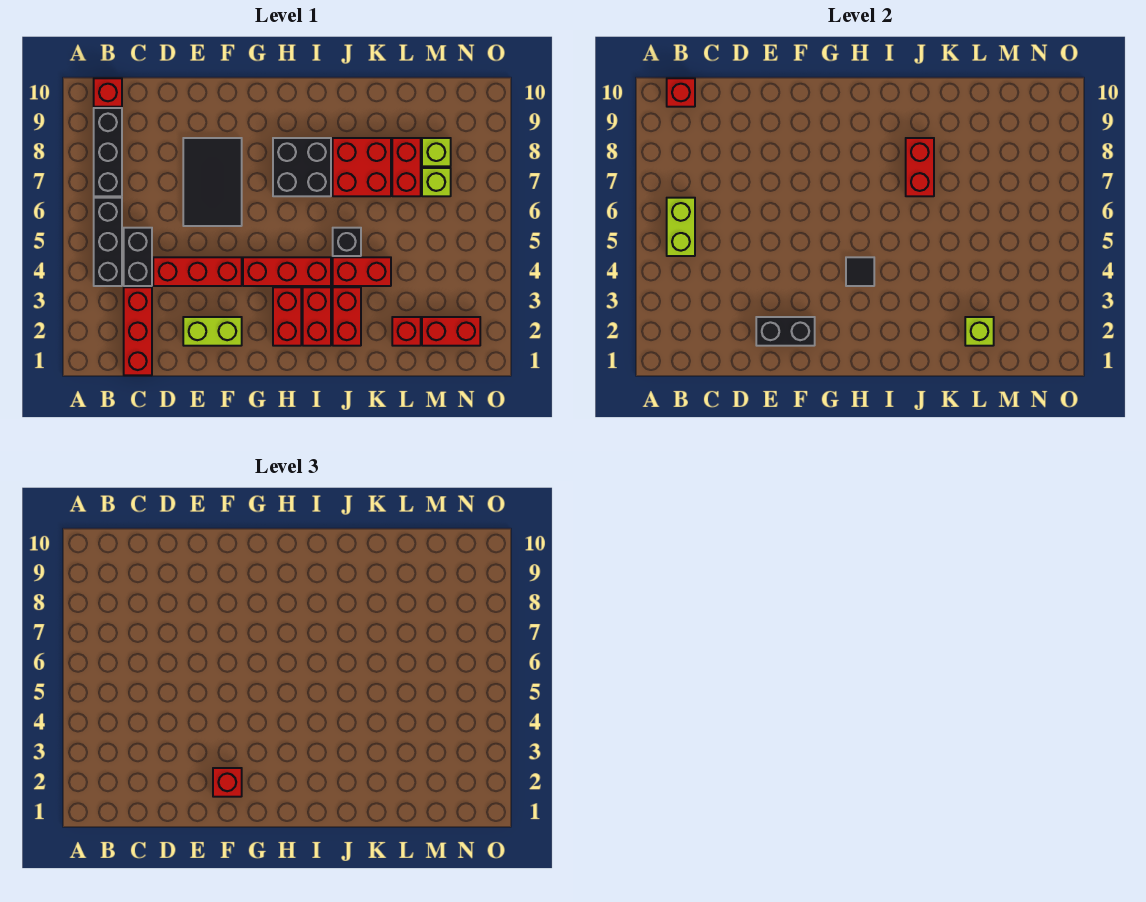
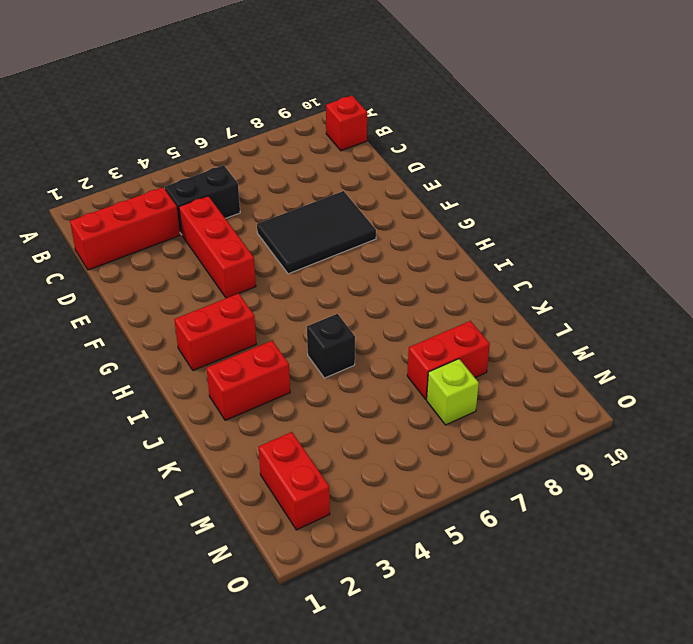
none -> black 1x3 brick [94,198,122,286]
none -> black 1x3 brick [94,108,122,196]
none -> lime 1x2 brick [183,317,242,346]

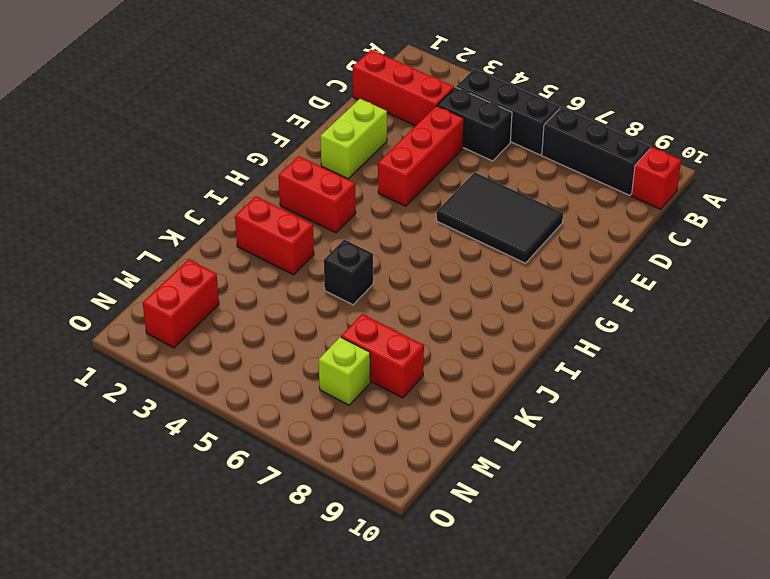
none -> red 1x3 brick [243,257,331,286]
none -> black 2x2 brick [273,138,331,196]
none -> red 1x2 brick [303,287,331,346]

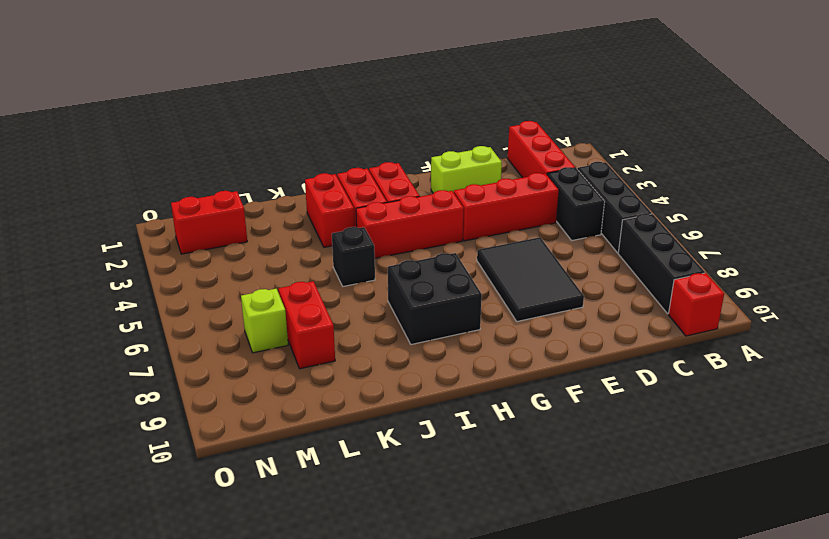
none -> red 1x2 brick [333,257,391,286]
none -> red 2x2 brick [333,138,391,196]
none -> red 1x1 brick [392,317,421,346]

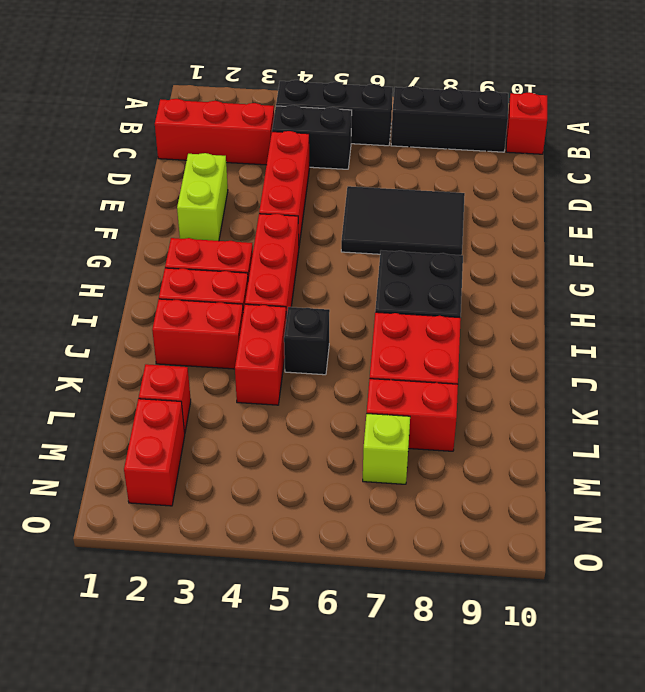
none -> lime 1x1 brick [422,138,451,166]
none -> lime 1x2 brick [667,198,695,256]
none -> red 1x1 brick [667,78,695,107]

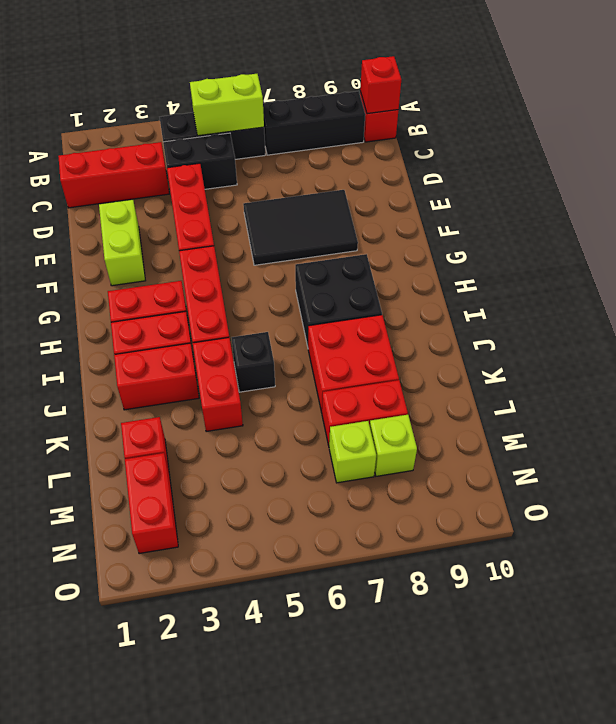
none -> black 1x2 brick [756,317,815,346]
none -> black 1x1 tile [846,257,874,286]
none -> red 1x2 brick [906,138,934,196]

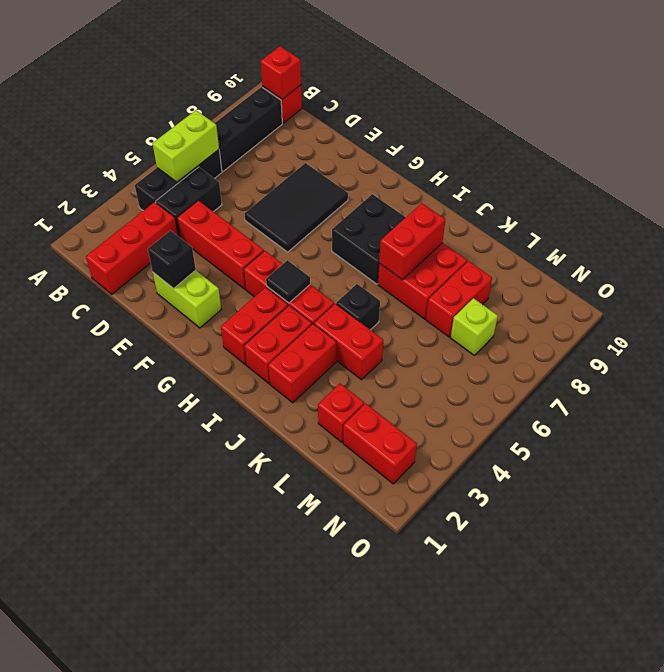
black 1x1 brick [148,231,196,289] -> black 1x2 brick [756,317,815,346]
none -> lime 1x1 brick [422,138,451,166]
none -> lime 1x1 brick [965,317,994,346]
none -> red 1x1 brick [213,768,242,797]

